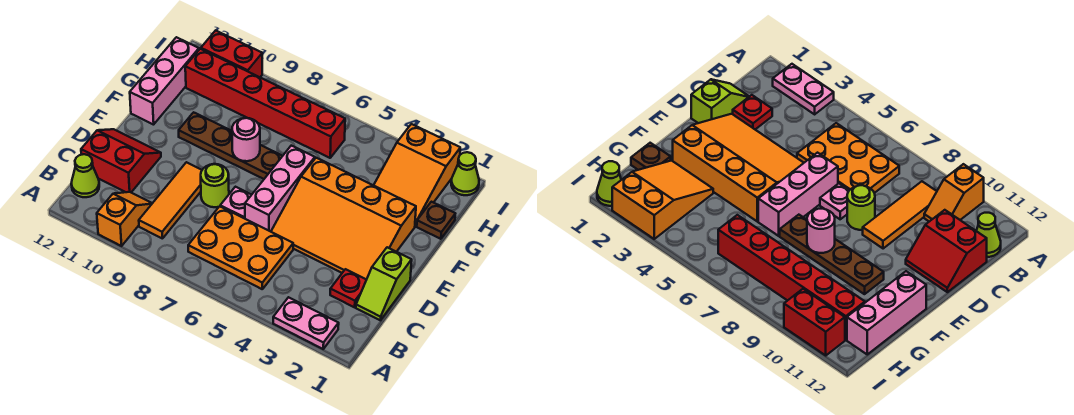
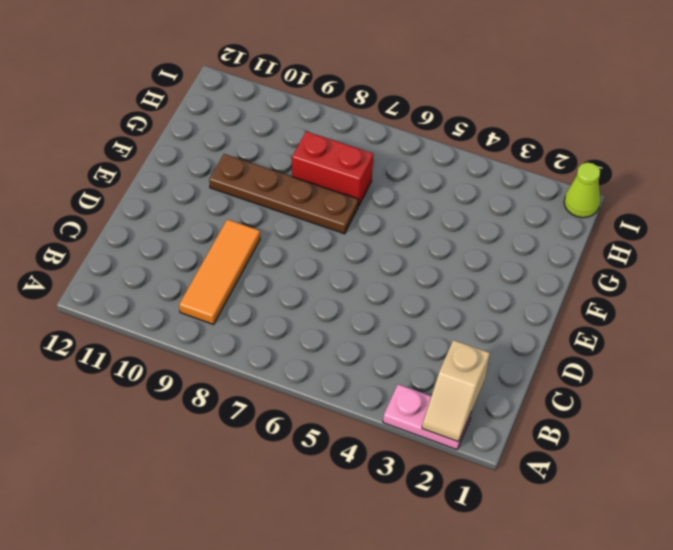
tan 1x2 slope [422,340,490,442] -> none
red 1x2 brick [292,131,373,206] -> red 1x2 brick moved to [201,31,262,77]
none -> orange 1x2 slope [97,192,152,246]
none -> orange 2x3 plate [188,206,293,289]
none -> lime 1x1 cone [71,154,99,197]

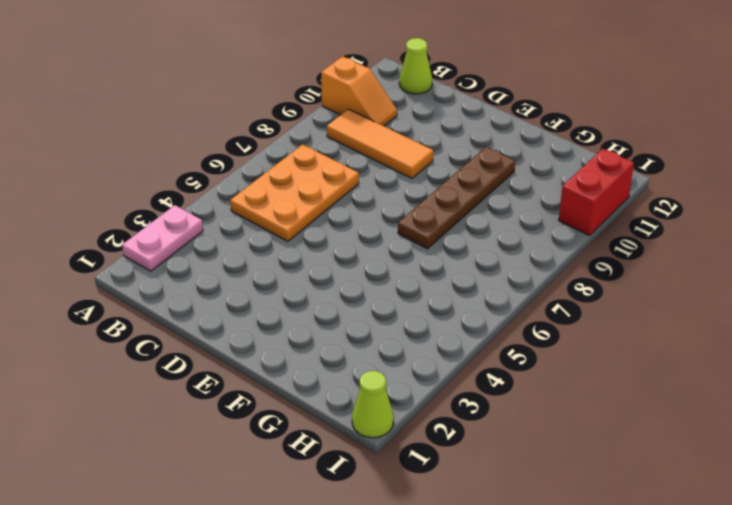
none -> lime 1x2 slope [356,247,412,320]
none -> red 1x1 plate [330,269,366,307]
none -> red 2x2 slope [81,129,161,192]

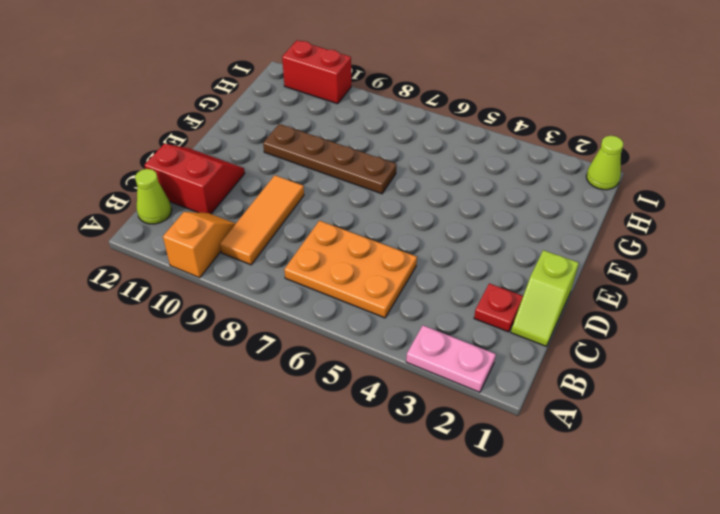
none -> orange 3x4 slope [271,158,416,280]
none -> pink 1x3 brick [245,146,315,232]
none -> pink 1x1 plate [220,187,251,219]

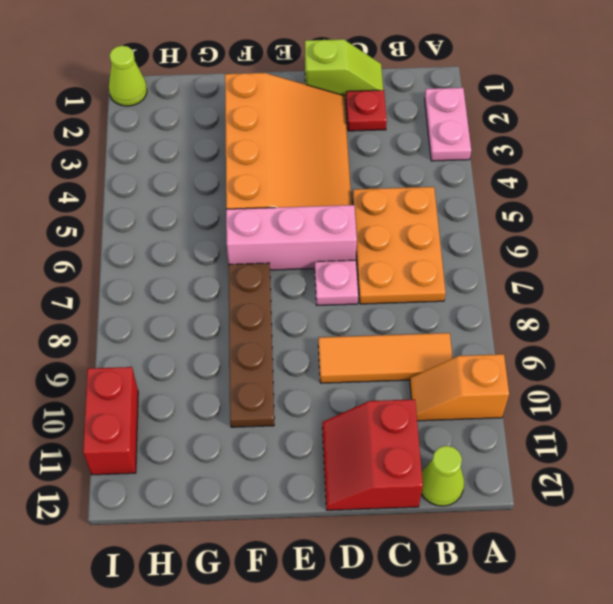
none -> lime 1x1 round brick [201,164,229,207]
none -> pink 1x3 brick [130,37,199,125]
none -> brown 1x1 plate [417,202,455,239]

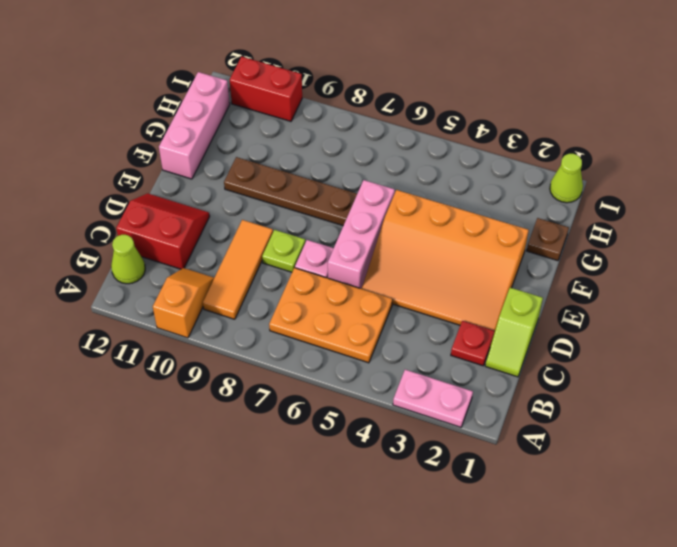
lime 1x1 plate [262,230,305,272] -> lime 1x1 round brick [201,164,229,207]
none -> orange 2x3 slope [374,124,460,226]
none -> red 1x6 brick [185,49,345,158]
none -> pink 1x1 round brick [232,118,260,161]

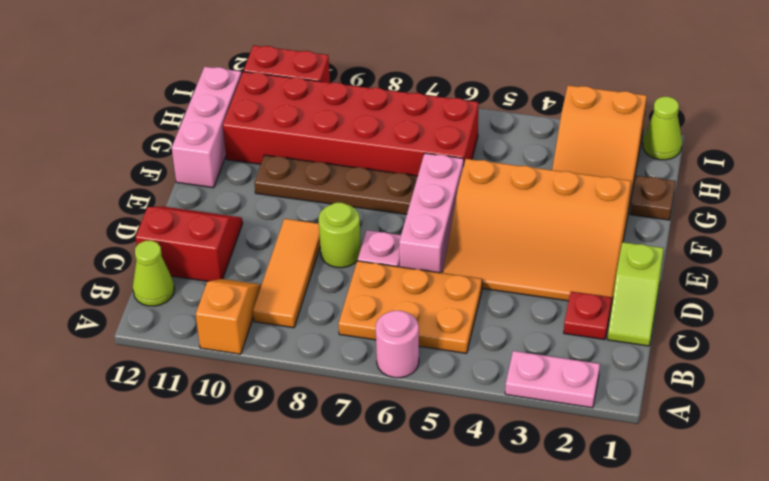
pink 1x1 round brick [376,311,419,378] -> pink 1x1 round brick moved to [232,118,260,161]
red 2x6 brick [223,72,478,176] -> red 1x6 brick [185,49,345,158]

